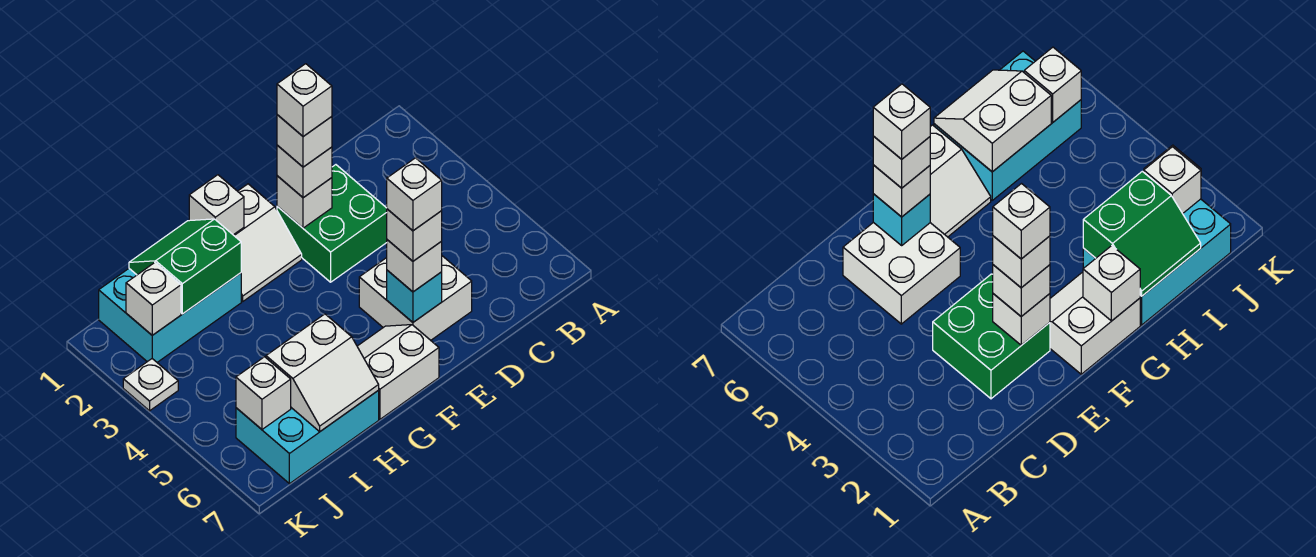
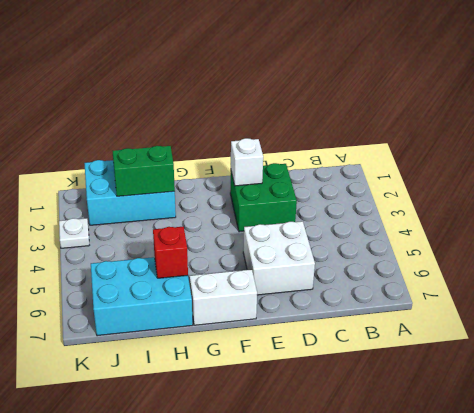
red 1x1 brick [153,226,188,278] -> white 2x2 slope [266,314,379,431]
none -> white 2x2 slope [234,184,302,301]
none -> cyan 1x1 brick [387,270,442,322]
none -> white 1x1 brick [189,175,244,235]

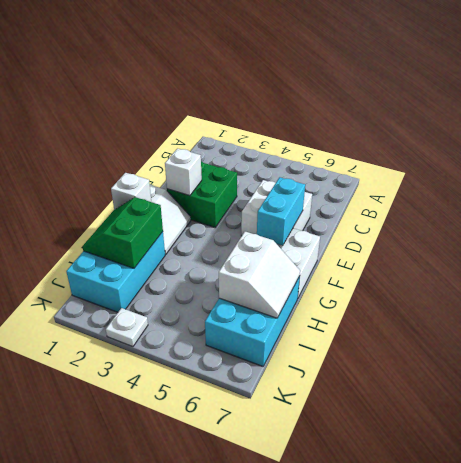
cyan 1x2 brick [257,177,305,245] -> cyan 1x1 brick [387,270,442,322]
none -> white 1x1 brick [126,263,181,335]
none -> white 1x1 brick [236,357,291,429]
none -> white 1x1 brick [277,145,332,198]

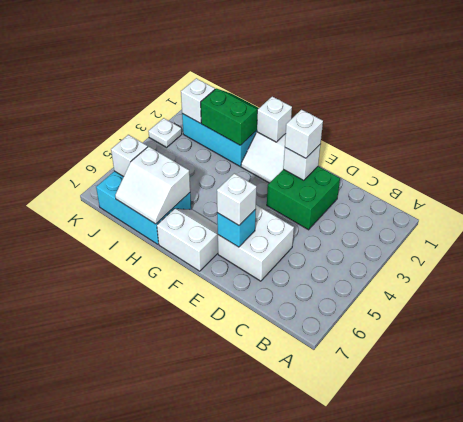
none -> white 1x1 brick [277,115,332,167]
none -> white 1x1 brick [387,209,442,261]
none -> white 1x1 brick [277,64,332,136]

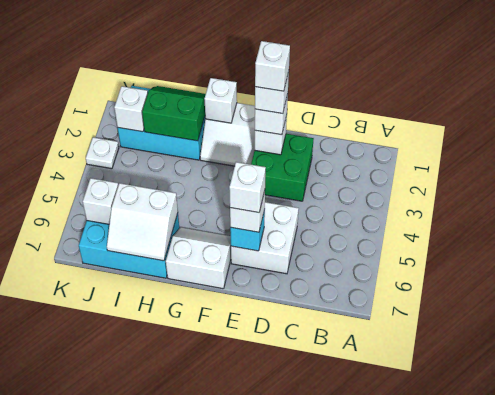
none -> white 1x1 brick [387,158,442,231]

